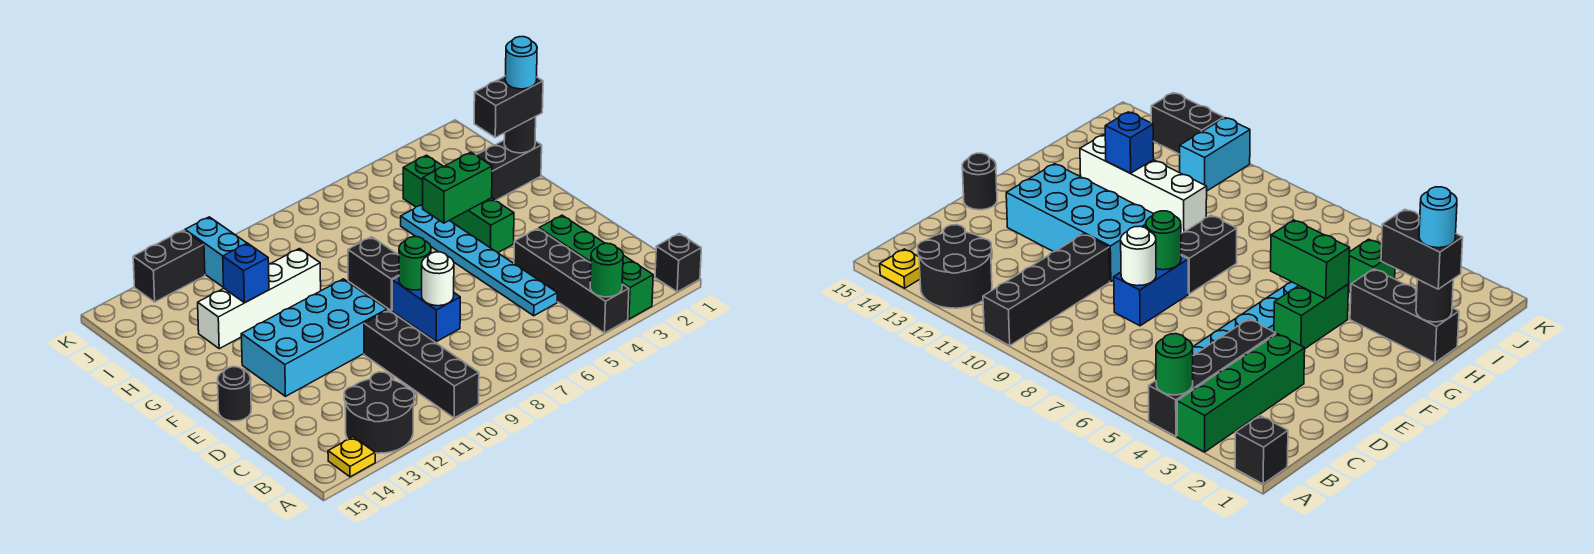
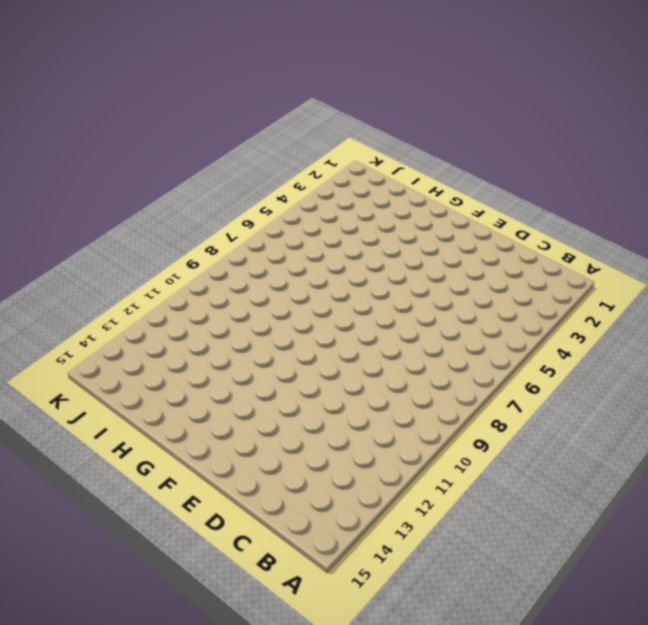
none -> black 1x1 brick [655,234,701,292]
none -> green 1x4 brick [539,215,653,319]
none -> black 1x4 brick [514,229,629,333]

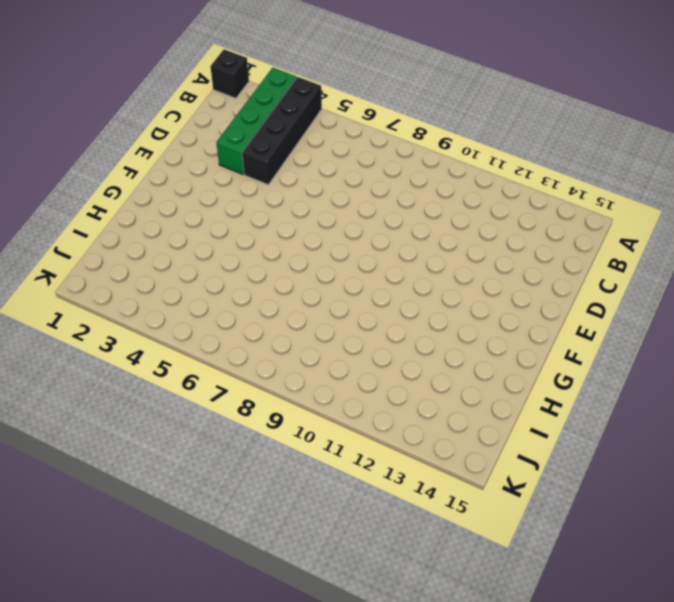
none -> black 1x4 brick [364,310,479,418]
none -> black 2x2 round brick [344,372,414,453]
none -> yellow 1x1 plate [328,437,375,477]

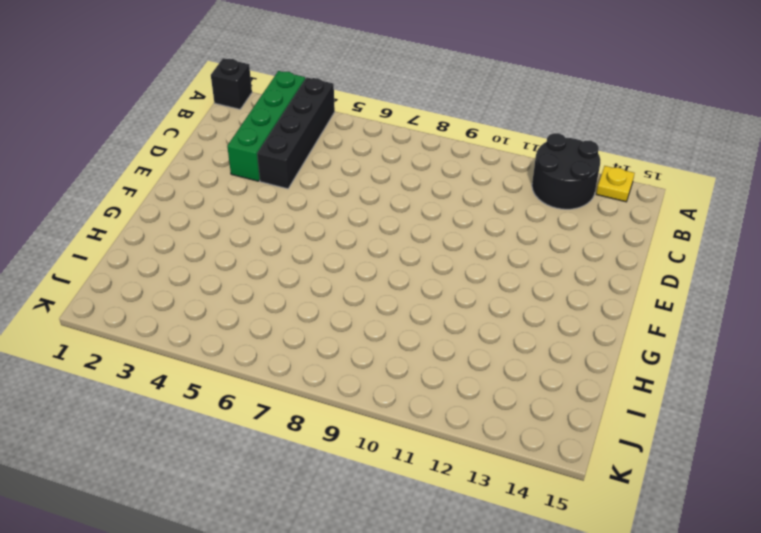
none -> black 1x4 brick [364,310,479,418]
none -> cyan 1x6 plate [401,204,557,316]
none -> blue 1x2 brick [392,277,460,342]

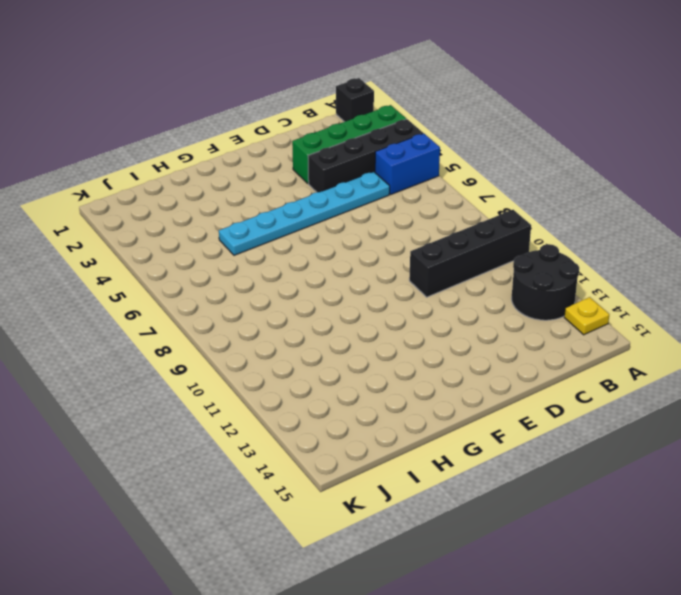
blue 1x2 brick [375,133,440,194] -> blue 1x2 brick moved to [392,277,460,342]
none -> cyan 2x4 brick [241,279,387,396]
none -> black 1x1 round brick [218,367,251,421]
none -> green 1x2 brick [449,198,514,253]

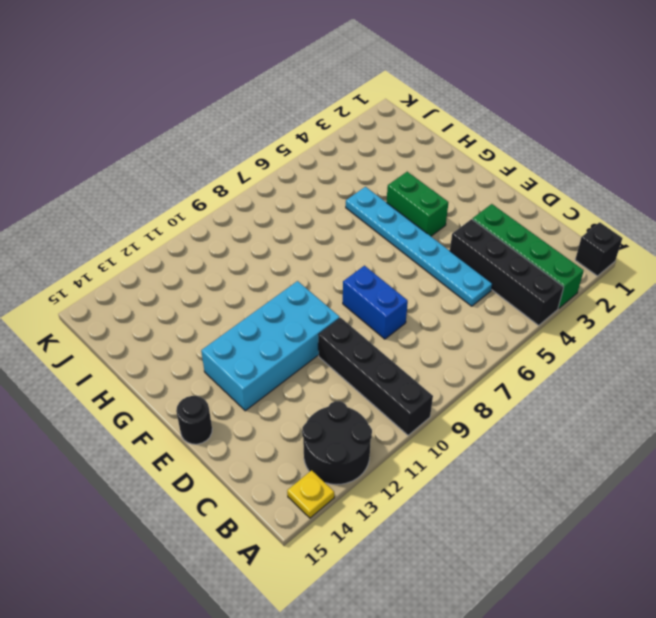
none -> black 1x2 brick [348,237,399,311]
none -> black 1x3 brick [477,141,542,201]
none -> white 1x4 brick [198,249,321,349]

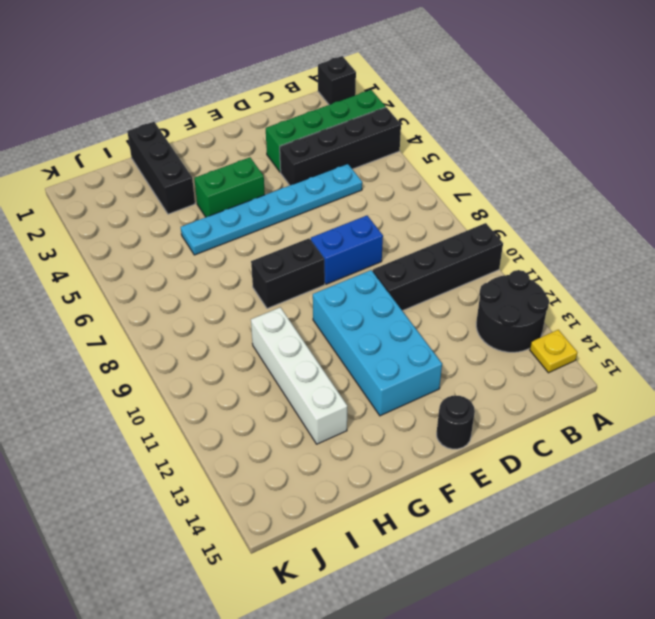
none -> green 1x1 brick [403,155,444,207]
none -> cyan 1x2 brick [185,217,247,287]
none -> black 1x2 brick [133,230,205,302]

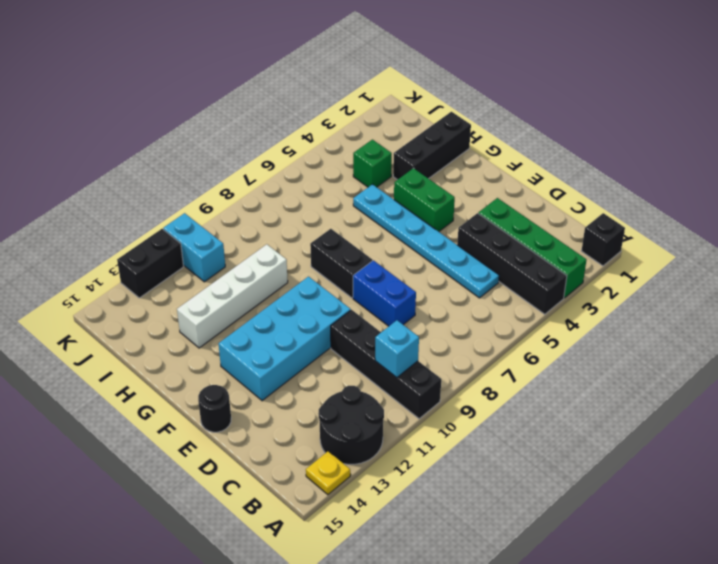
cyan 1x1 brick [375,320,419,378] -> none
none -> green 1x1 round brick [590,243,623,297]
none -> white 1x1 round brick [422,252,454,306]
none -> green 1x1 round brick [399,237,431,290]

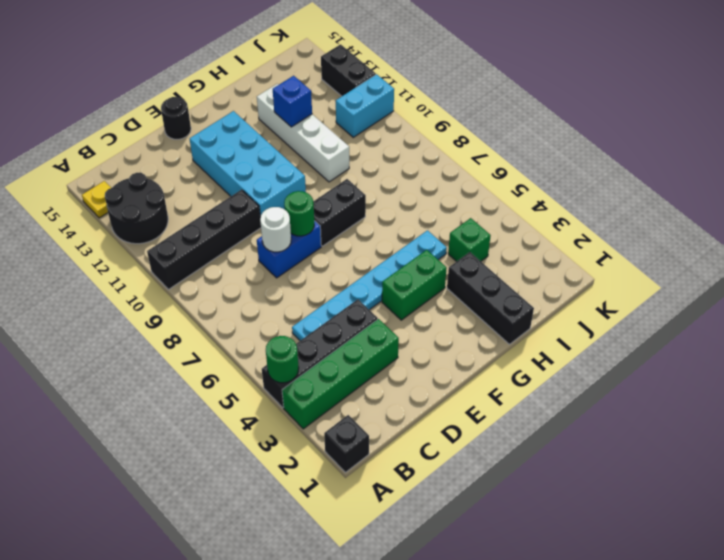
none -> green 1x2 brick [423,152,492,223]
none -> black 1x1 round brick [504,117,536,153]
none -> black 1x2 brick [474,76,543,137]

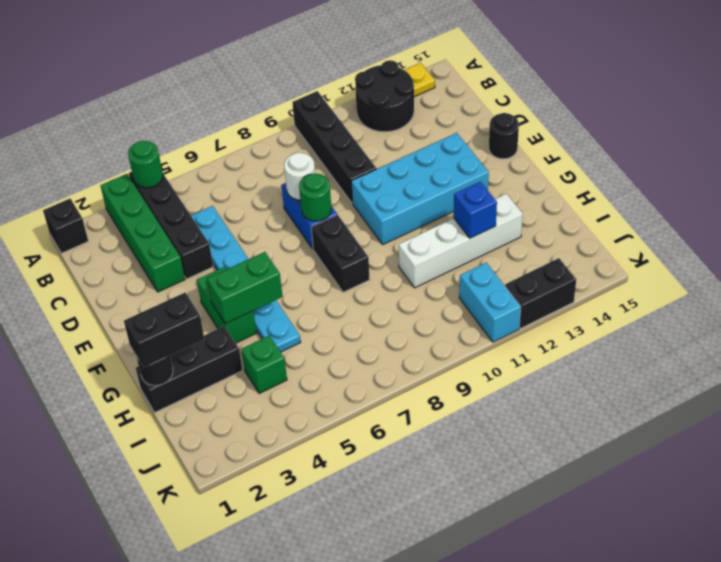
none -> cyan 1x1 round brick [505,37,537,89]

